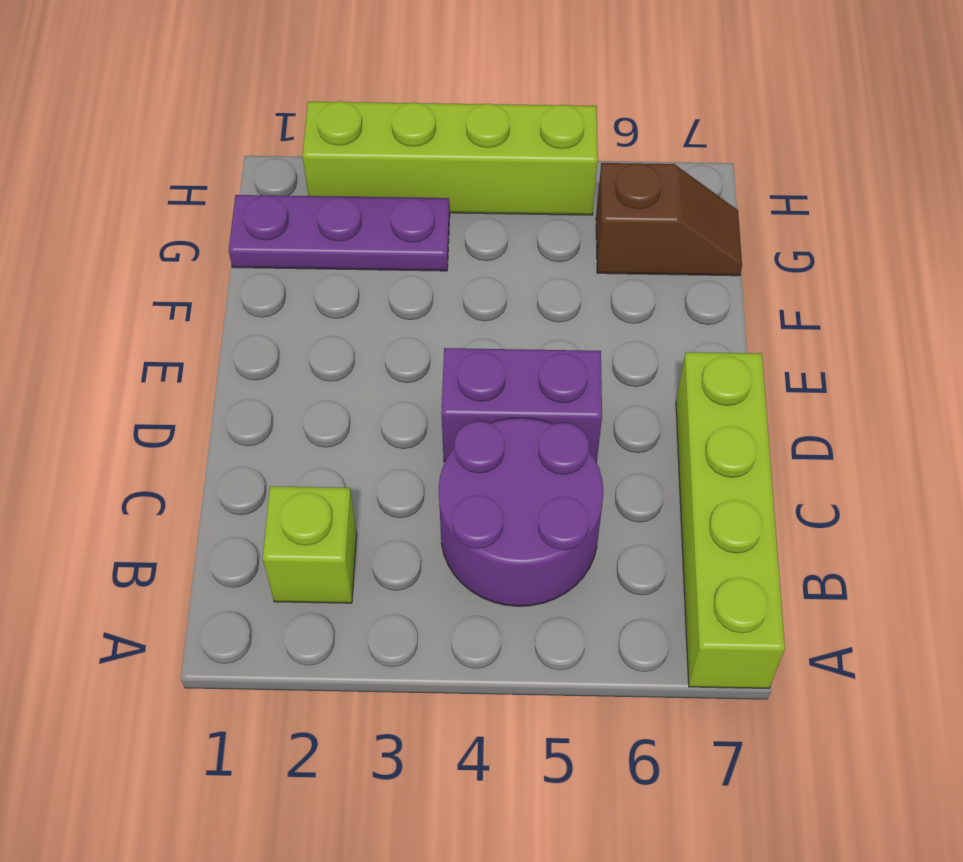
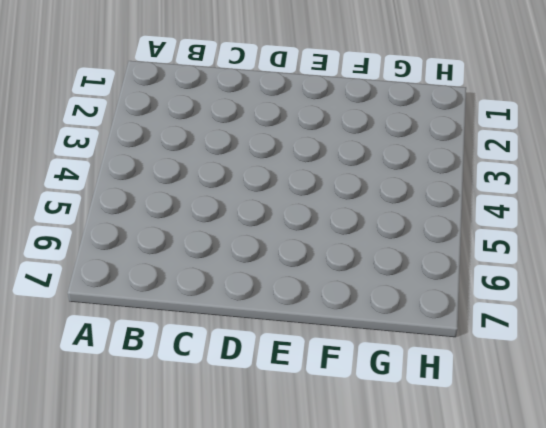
none -> lime 1x4 brick [676,352,785,688]
none -> lime 1x1 brick [263,486,357,603]

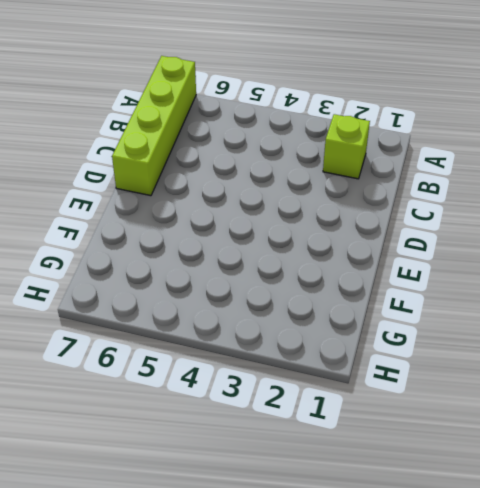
none -> purple 2x2 round brick [439,418,603,606]
none -> purple 1x2 brick [441,348,602,463]

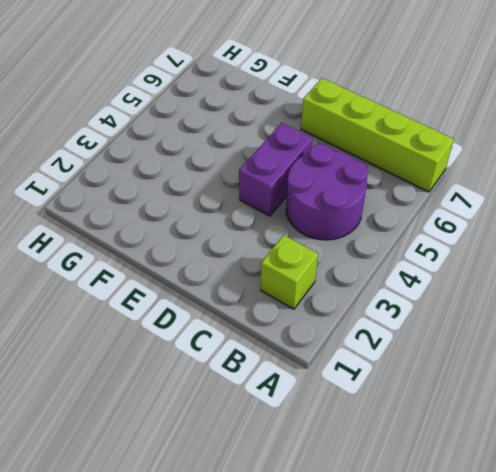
none -> purple 1x3 plate [229,195,450,271]
none -> brown 1x2 slope [596,163,742,276]

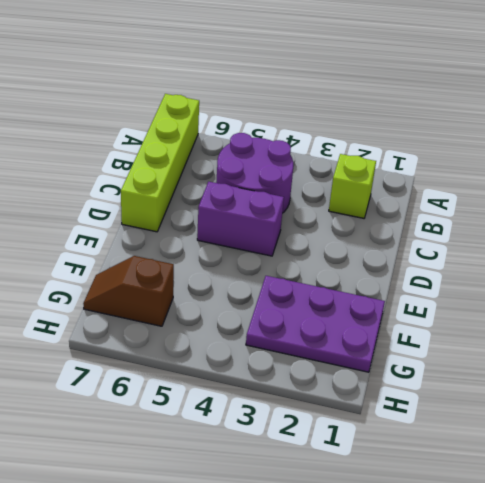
purple 2x3 plate [246,276,385,372] -> purple 1x3 plate [229,195,450,271]
none -> lime 1x4 brick [302,101,598,215]

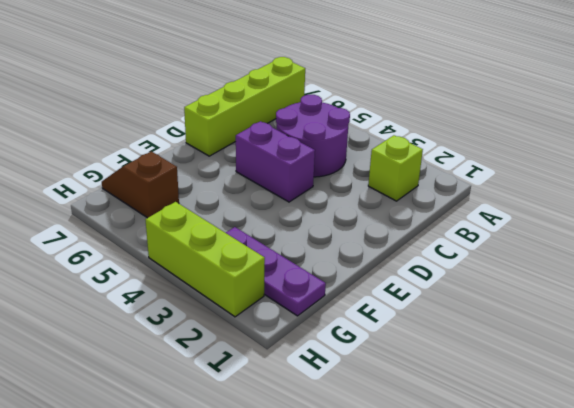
lime 1x3 brick [146,202,265,317] -> lime 1x4 brick [302,101,598,215]

